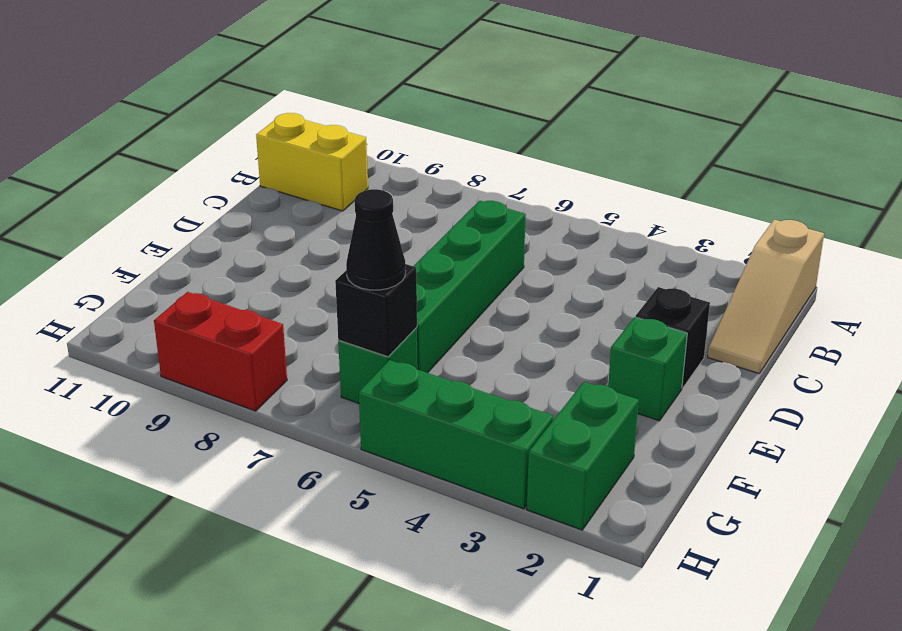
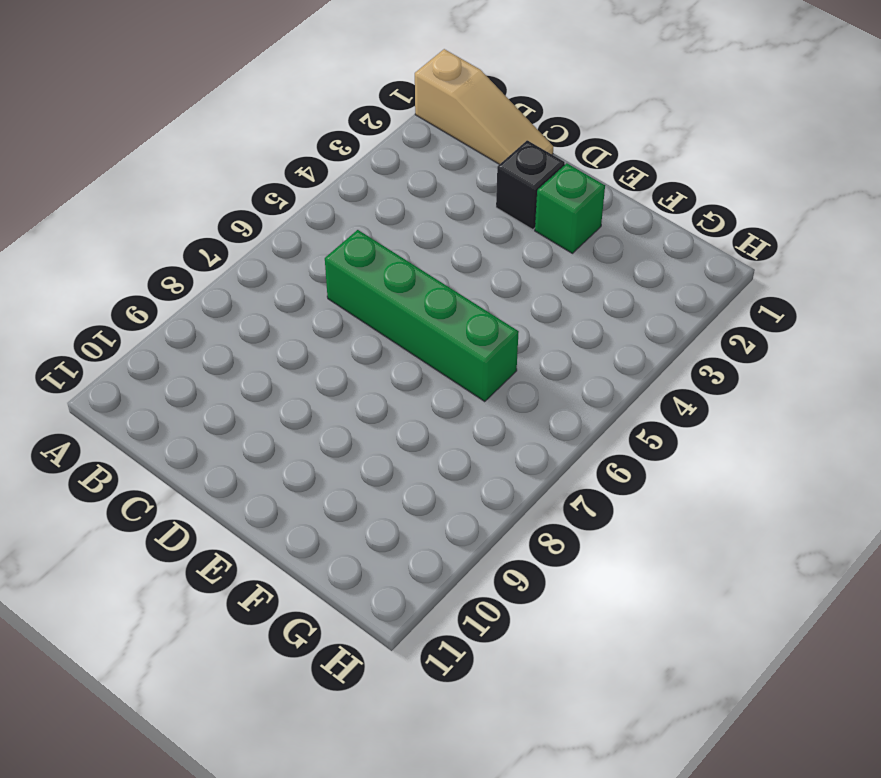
none -> yellow 1x2 brick [256,113,368,211]
none -> green 1x2 brick [527,382,639,530]

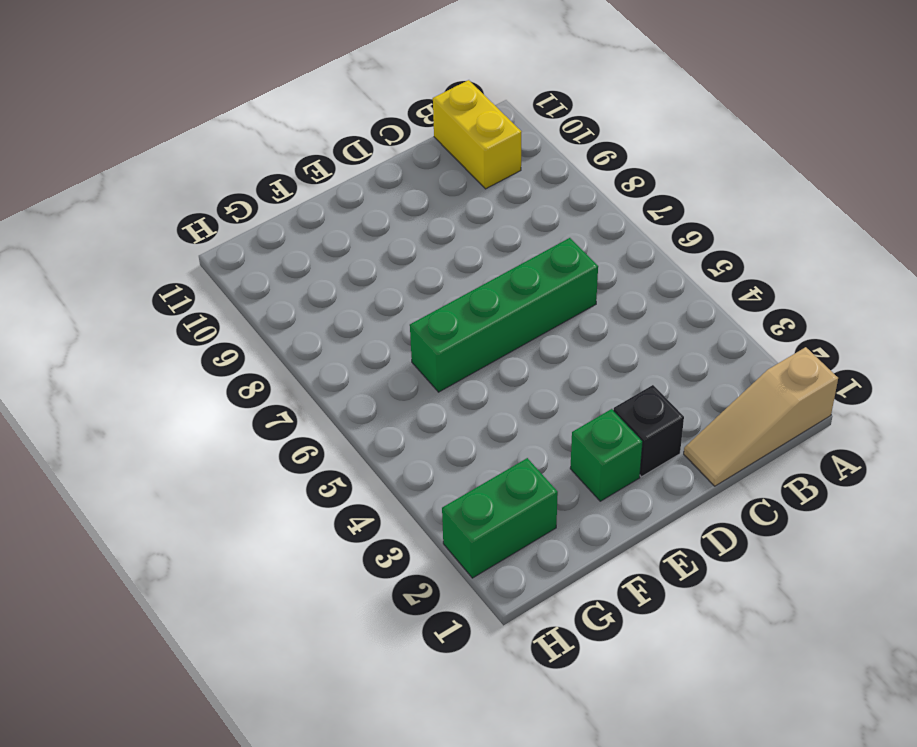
none -> green 1x1 brick [338,327,418,403]
none -> green 1x3 brick [359,360,553,509]

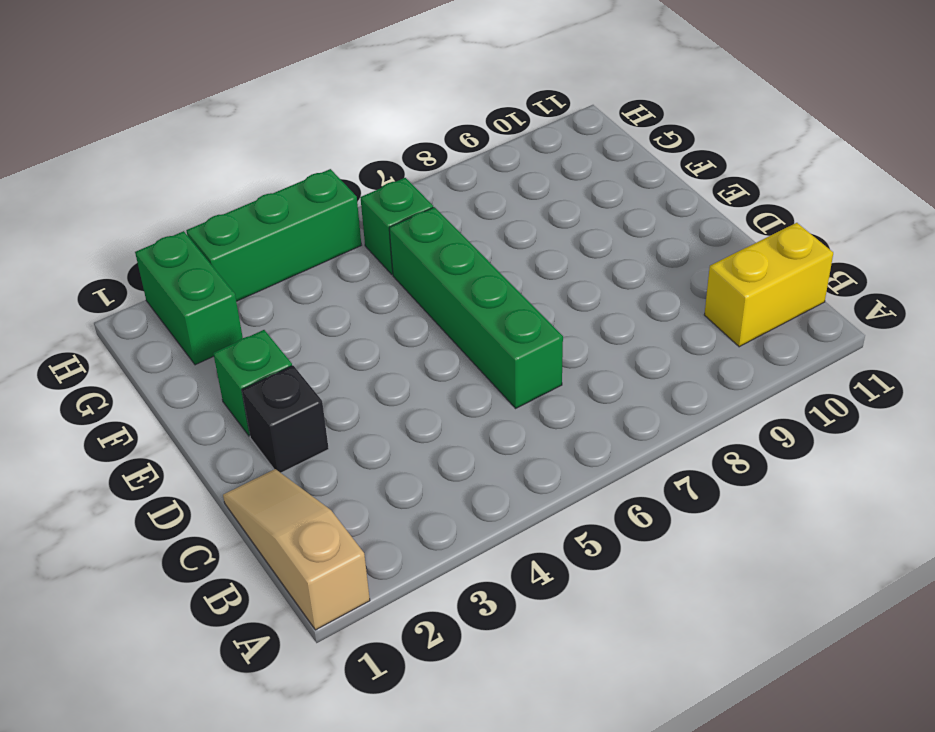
none -> red 1x2 brick [154,292,287,411]
none -> black 1x1 brick [335,264,417,357]

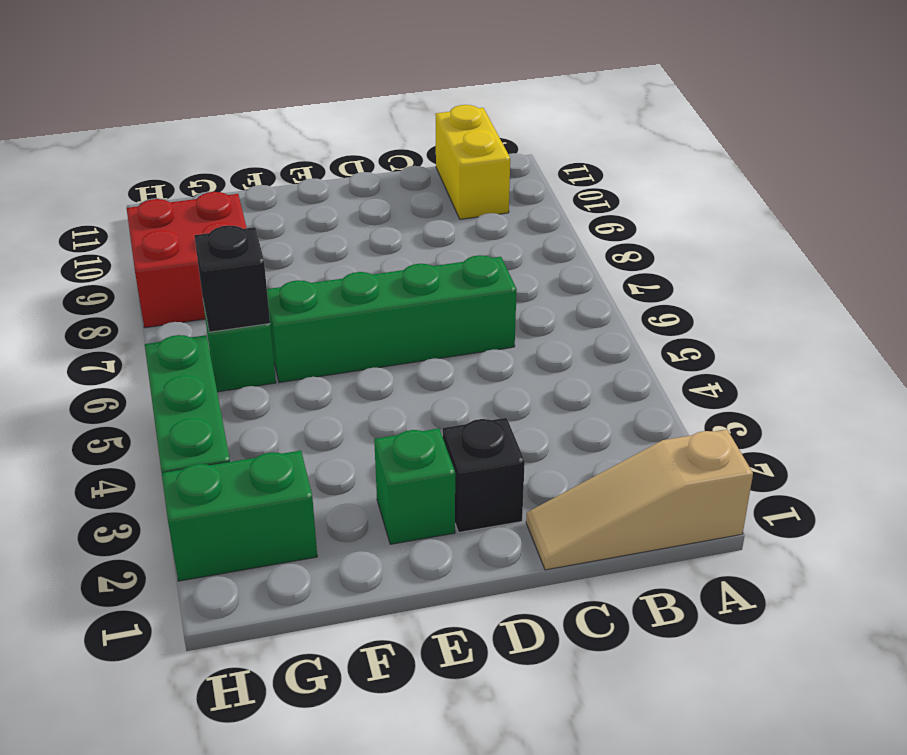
red 2x2 brick [127,192,247,328] -> red 1x2 brick [154,292,287,411]
none -> black 1x1 cone [346,189,405,290]

